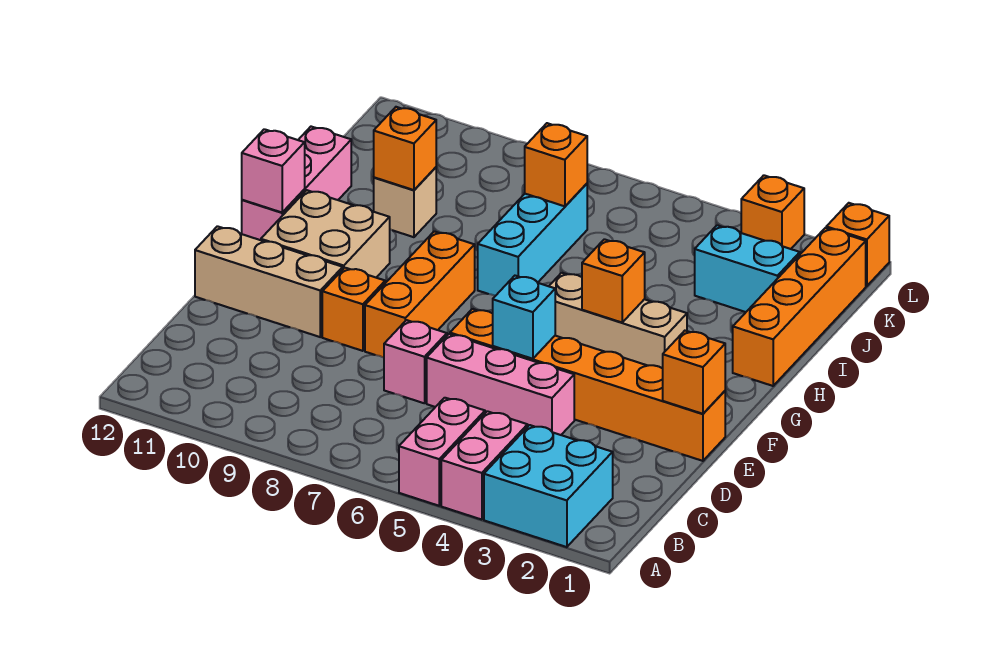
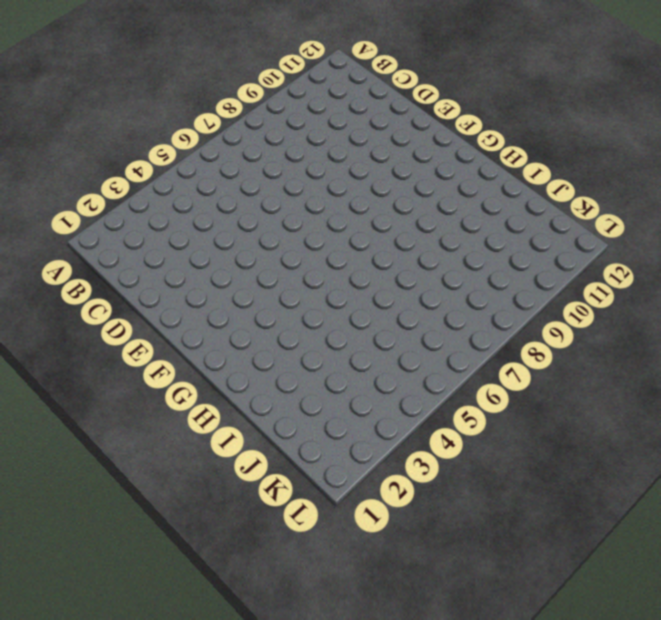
none -> cyan 2x2 brick [484,425,613,547]
none -> pink 1x2 brick [441,411,528,520]
none -> pink 1x2 brick [399,398,485,506]

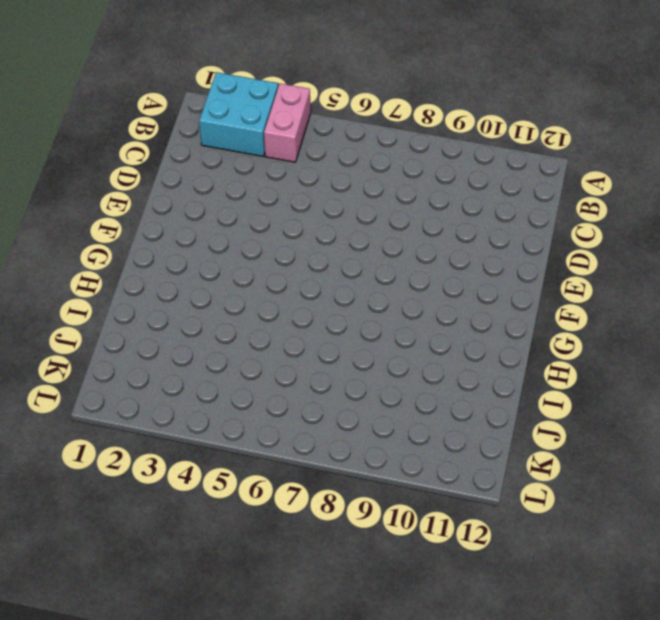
none -> pink 1x2 brick [399,398,485,506]
none -> pink 1x3 brick [427,334,574,435]
none -> pink 1x1 brick [384,320,447,403]

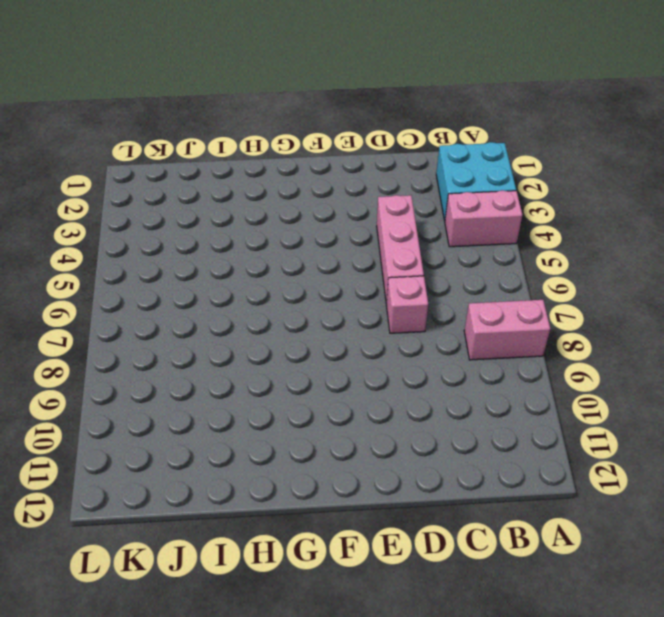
pink 1x2 brick [464,300,550,360] -> pink 1x2 brick moved to [399,398,485,506]
none -> orange 1x6 brick [450,309,725,461]
none -> orange 1x3 brick [365,231,475,358]
none -> orange 1x1 brick [322,268,385,351]

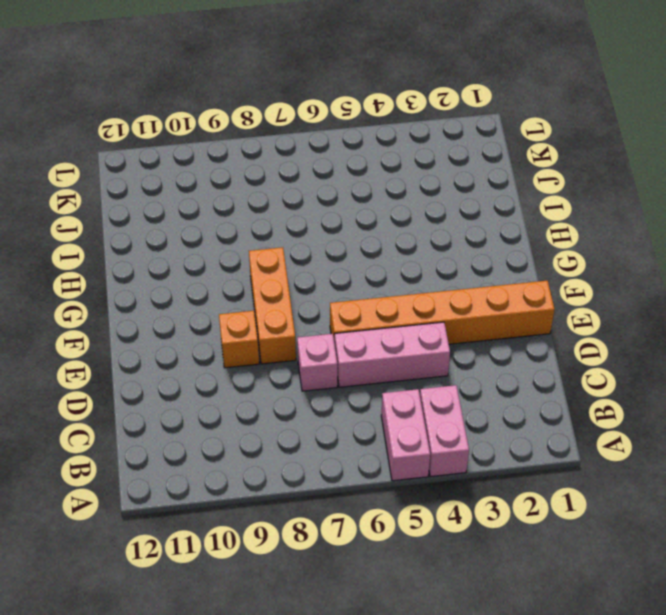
none -> cyan 2x2 brick [484,425,613,547]
none -> tan 1x3 brick [195,226,343,337]
none -> tan 2x2 brick [261,190,390,277]

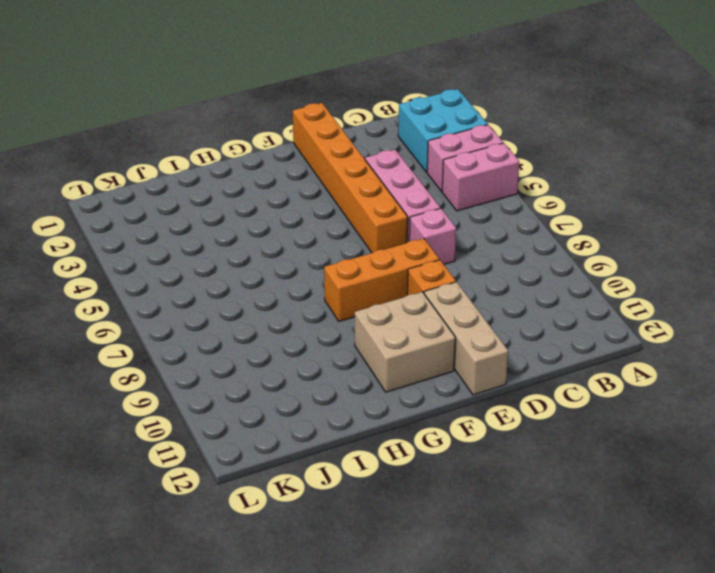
none -> tan 1x3 brick [549,273,687,368]
none -> pink 1x3 brick [242,127,351,240]
none -> orange 1x4 brick [733,228,866,386]

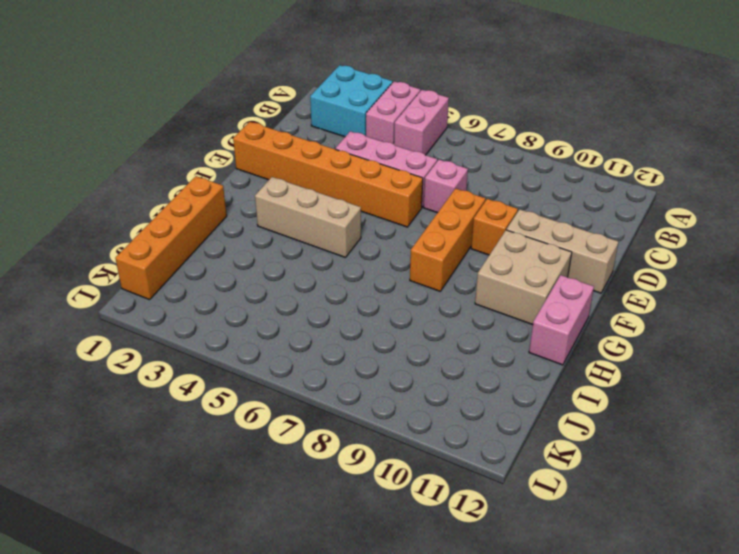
pink 1x2 brick [529,275,594,365] -> pink 1x3 brick [242,127,351,240]
none -> cyan 1x3 brick [478,184,587,296]
none -> tan 1x1 brick [374,167,436,237]
none -> cyan 1x2 brick [695,225,800,312]

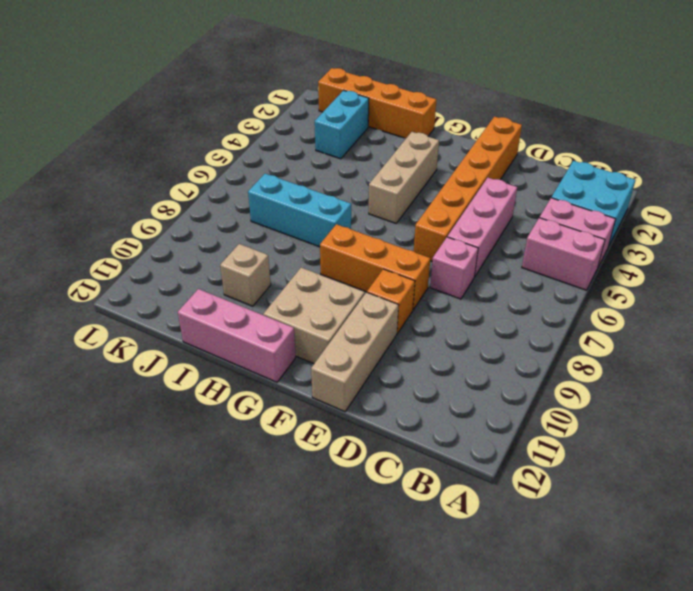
none -> orange 1x1 brick [826,203,889,286]
none -> orange 1x1 brick [741,175,804,249]
none -> orange 1x1 brick [663,331,725,414]

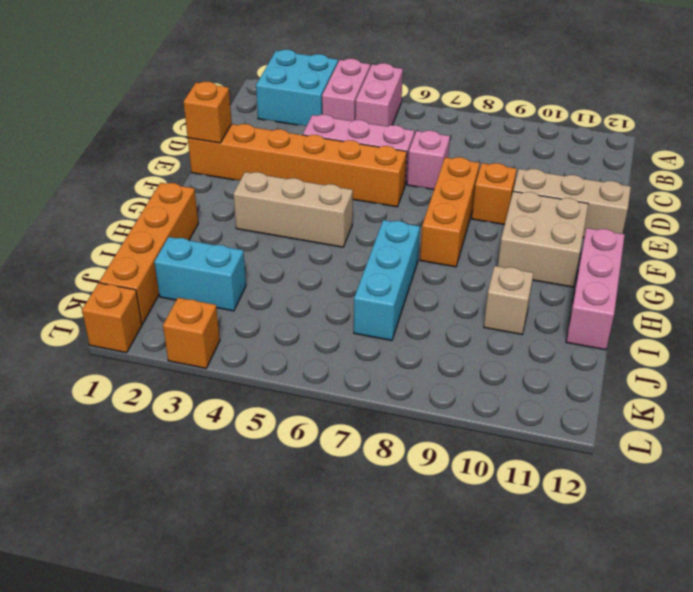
none -> cyan 1x1 brick [493,276,555,359]
none -> orange 1x1 brick [582,239,645,322]
none -> pink 1x1 brick [242,129,305,212]

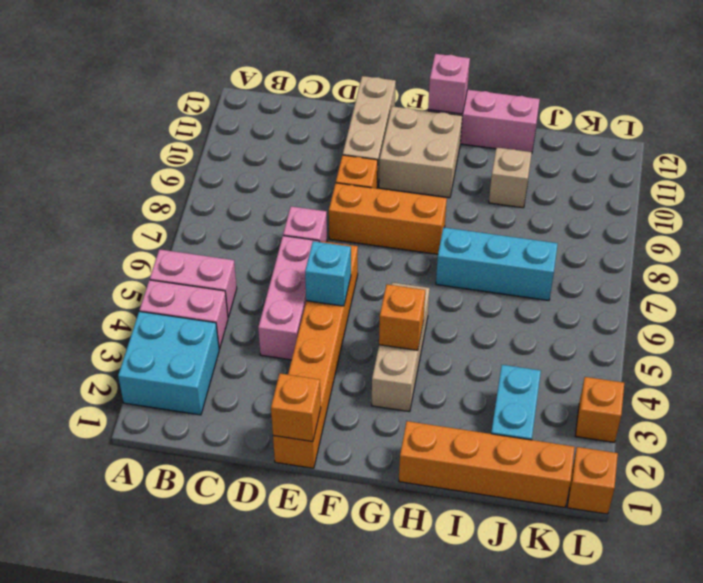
none -> orange 1x1 brick [374,107,436,190]
none -> orange 1x1 brick [525,123,587,206]

